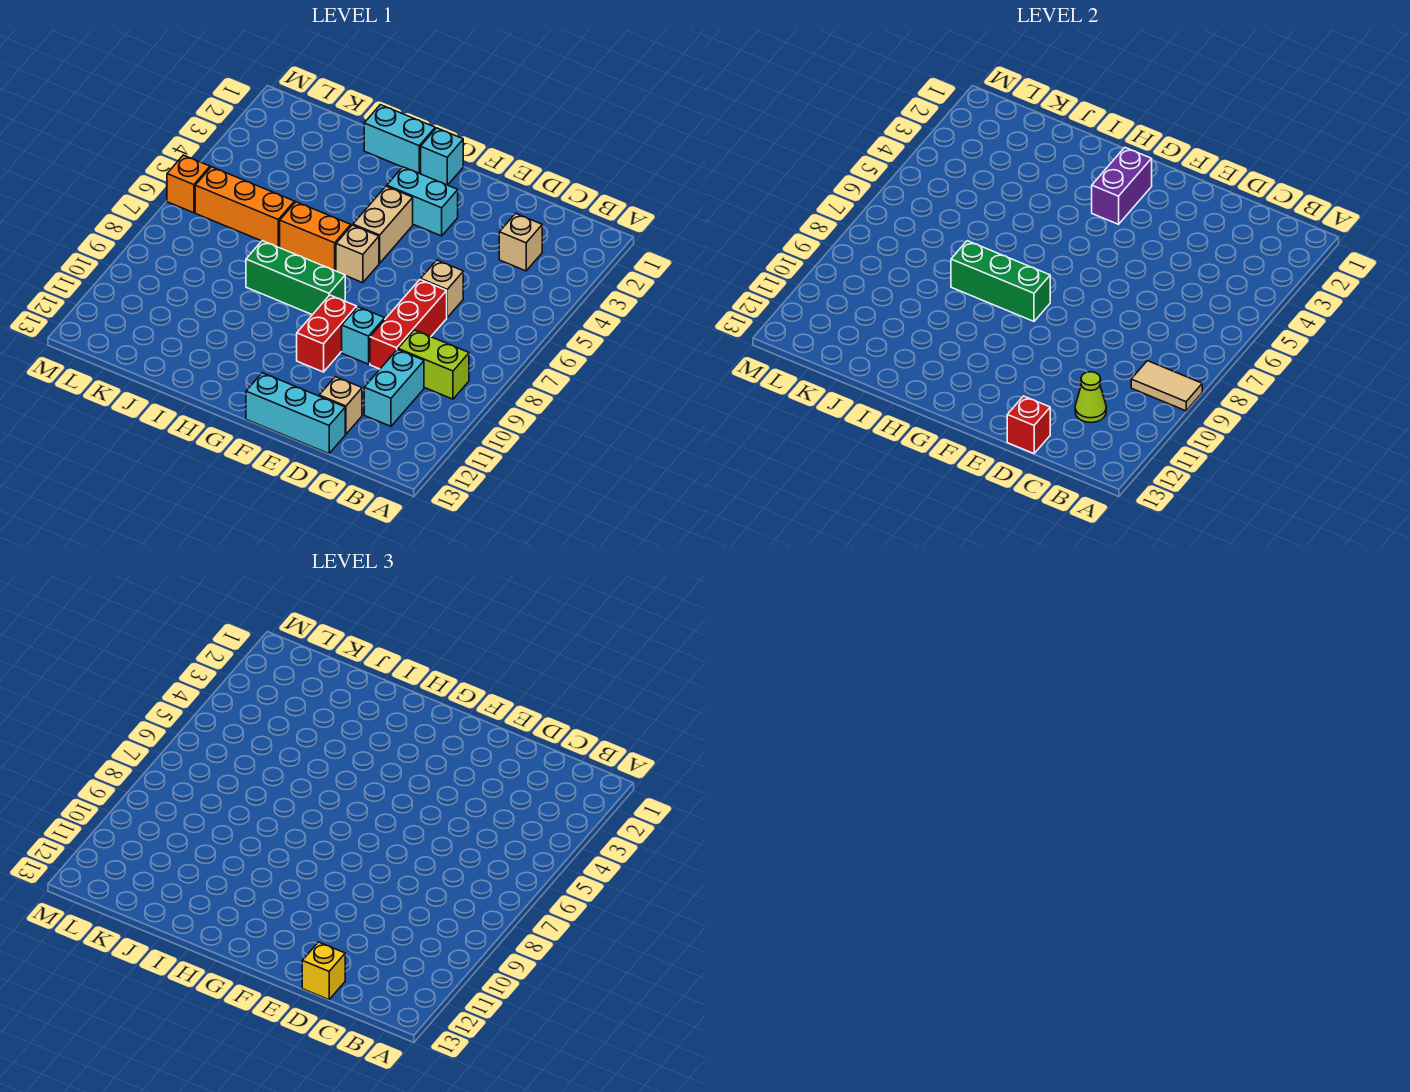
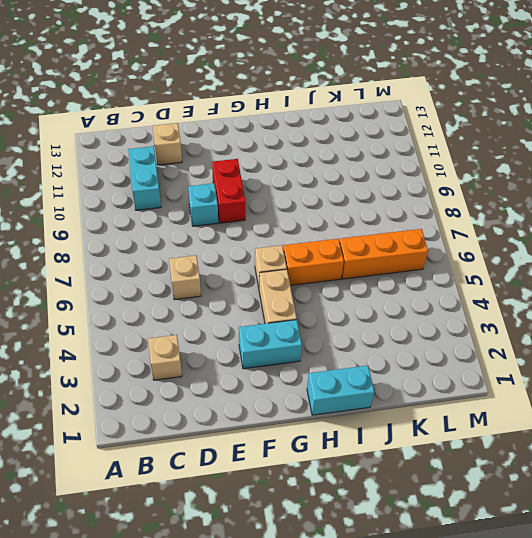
none -> lime 1x2 brick [398,330,469,399]
none -> red 1x3 brick [370,280,447,369]
none -> cyan 1x3 brick [246,373,345,454]

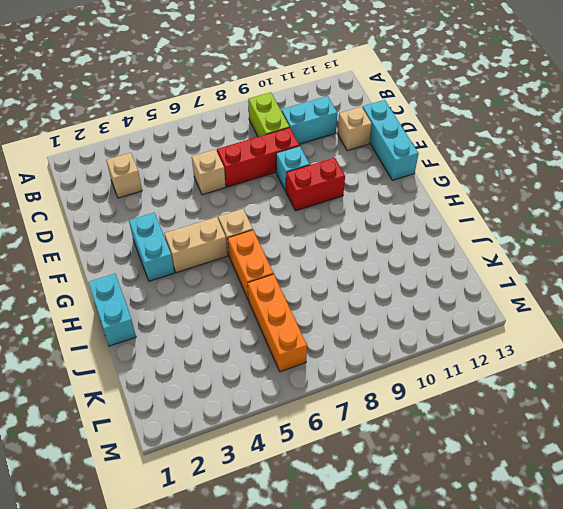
none -> cyan 1x1 brick [421,128,463,185]
none -> green 1x3 brick [246,241,345,315]
none -> orange 1x1 brick [167,155,210,213]

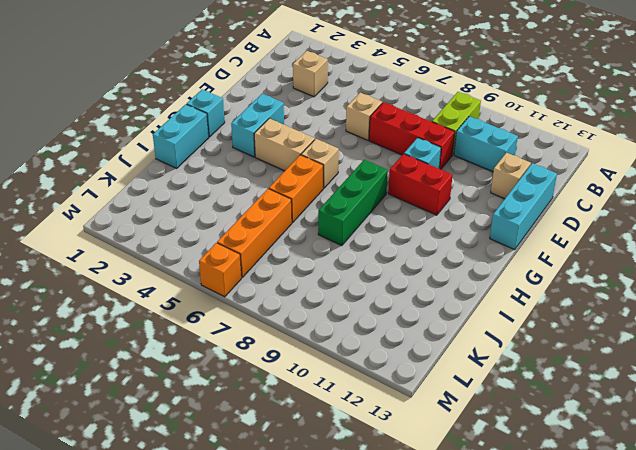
none -> tan 1x2 tile [1131,361,1202,411]
none -> lime 1x1 cone [1075,372,1106,423]
none -> red 1x1 brick [1007,396,1050,454]

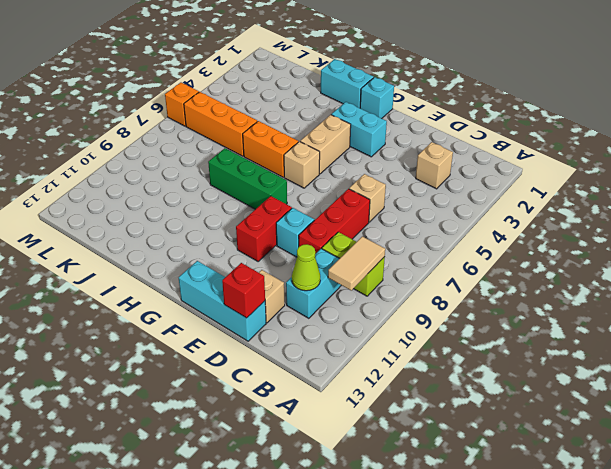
tan 1x2 tile [328,236,385,290] -> tan 1x2 tile turned to [1131,361,1202,411]
none -> purple 1x2 brick [1092,148,1152,224]
none -> green 1x3 brick [951,241,1050,321]
none -> yellow 1x1 brick [302,942,345,1000]

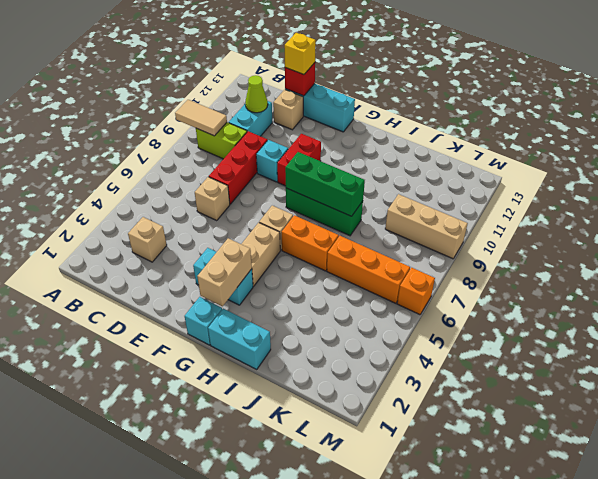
tan 1x2 brick [197,238,252,306] -> purple 1x2 brick [1092,148,1152,224]
tan 1x3 brick [385,194,468,259] -> none

